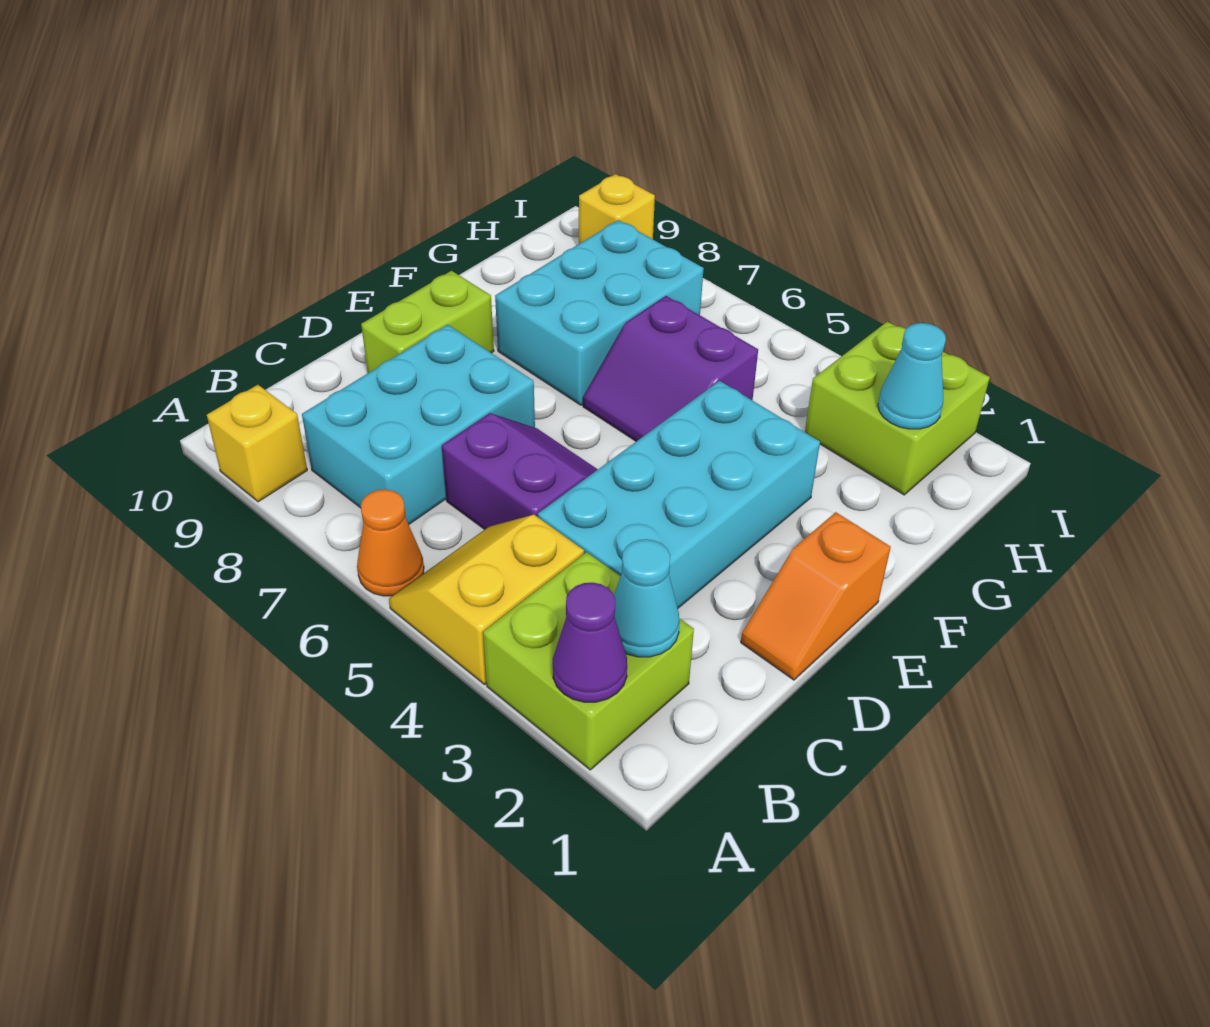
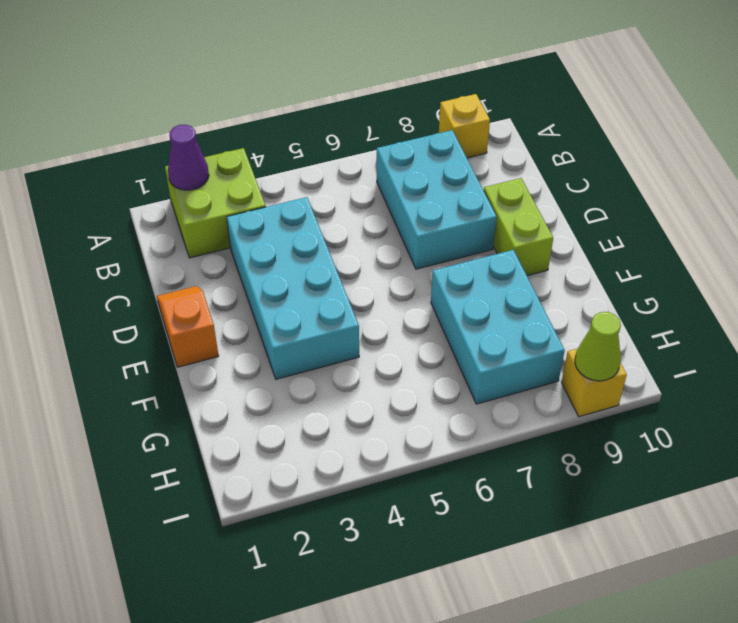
lime 1x1 cone [575,312,621,381] -> none
none -> yellow 2x2 slope [389,515,584,684]
none -> orange 1x1 cone [357,489,424,596]
none -> purple 2x2 slope [442,413,598,529]

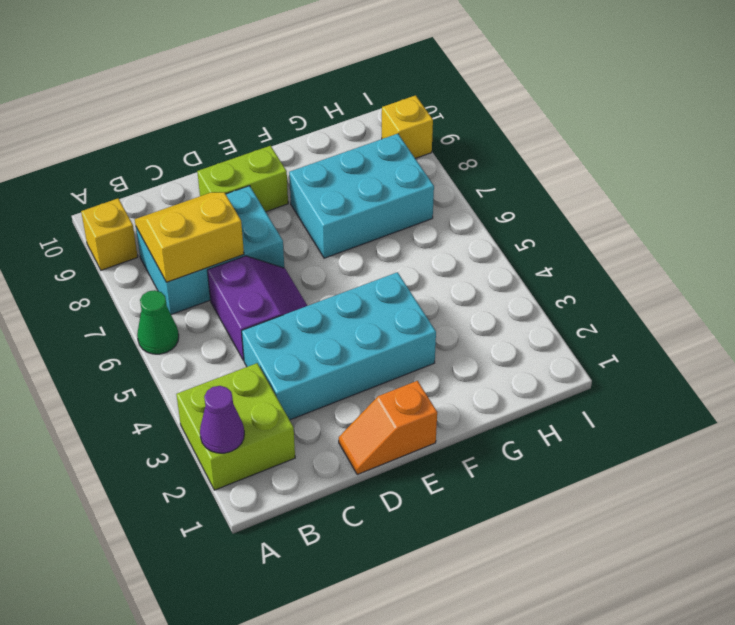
green 1x1 cone [137,290,179,354] -> orange 1x1 cone [357,489,424,596]
yellow 2x2 slope [135,192,244,282] -> yellow 2x2 slope moved to [389,515,584,684]
none -> purple 2x2 slope [583,296,758,441]
none -> lime 2x2 brick [805,322,990,495]
none -> cyan 1x1 cone [614,539,680,657]

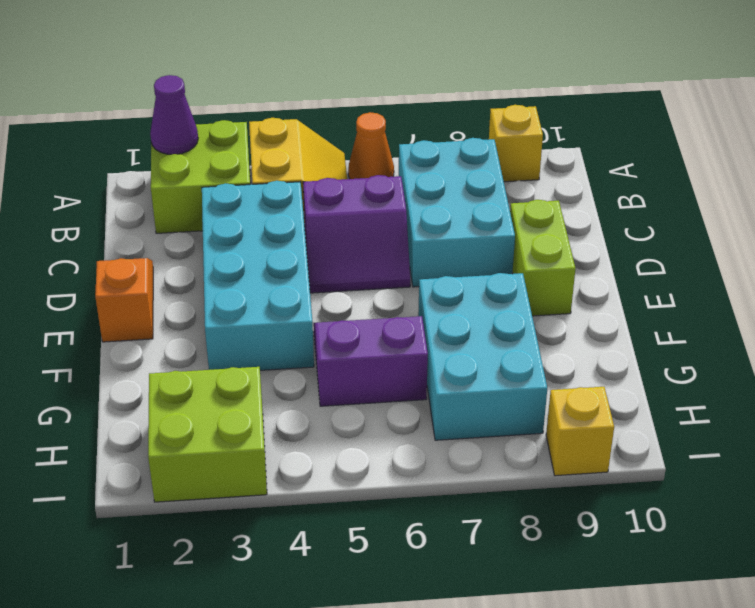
none -> cyan 1x1 cone [614,539,680,657]
none -> cyan 1x1 cone [878,323,946,429]

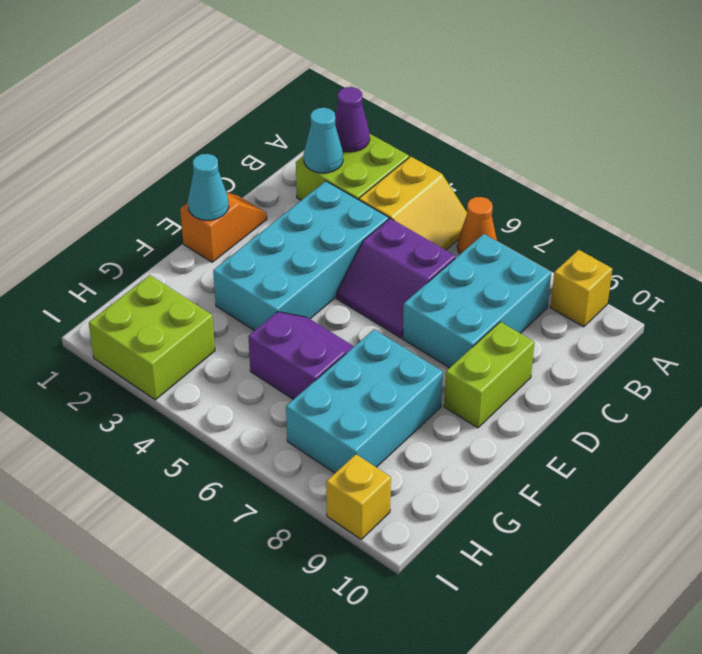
cyan 1x1 cone [188,154,229,220] -> cyan 1x1 cone moved to [878,323,946,429]

